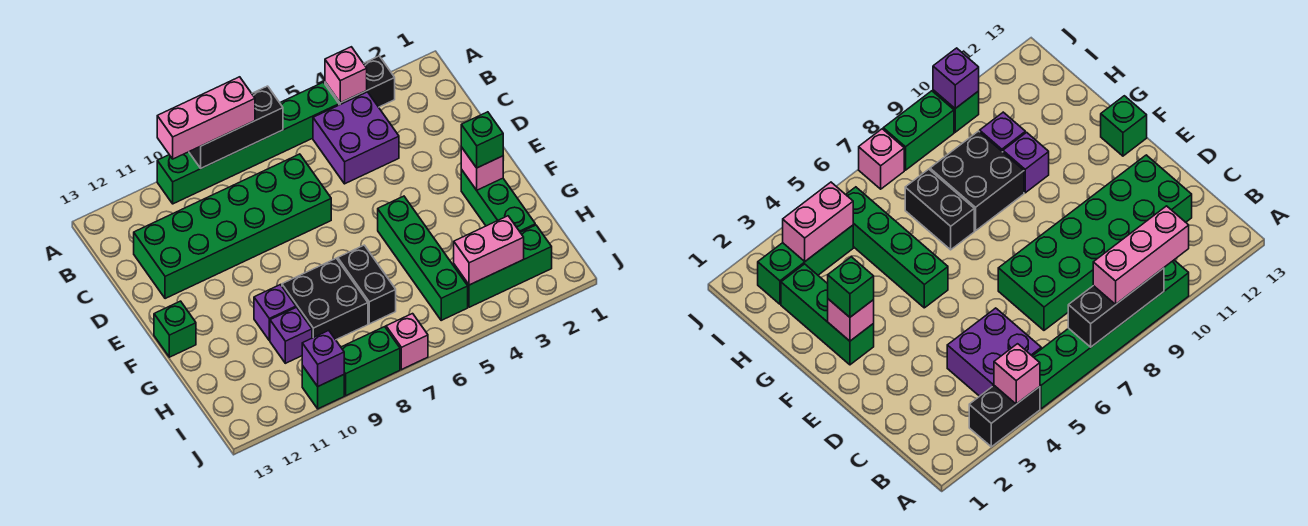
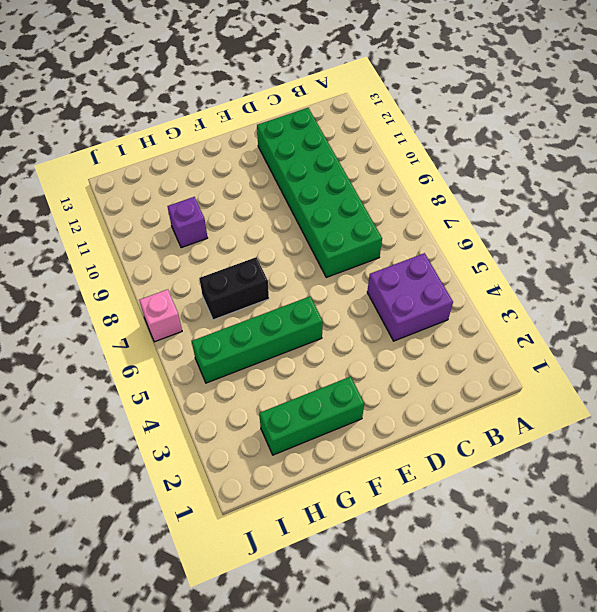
none -> black 1x2 brick [325,56,395,107]
none -> green 1x6 brick [157,82,339,204]
none -> green 1x1 brick [154,301,196,357]

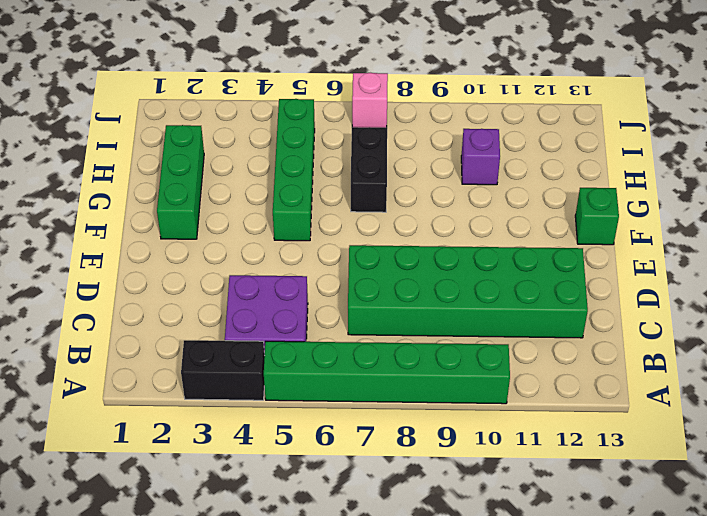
none -> black 2x2 brick [282,258,368,340]
none -> purple 1x1 brick [254,285,296,341]
none -> green 1x3 brick [454,225,552,307]

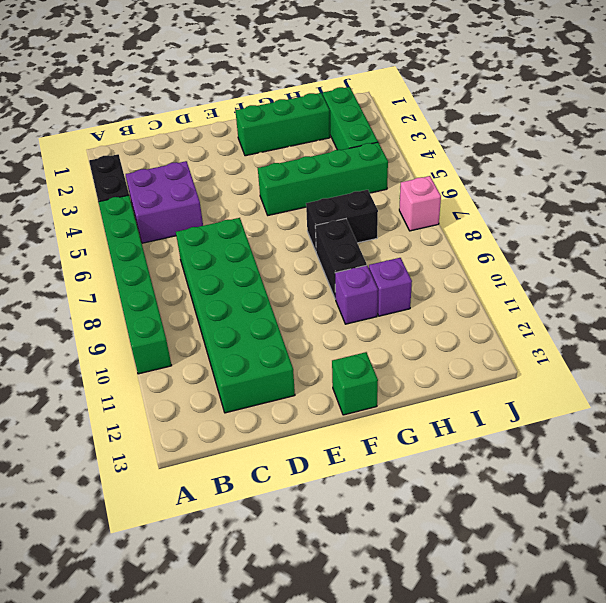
black 1x2 brick [315,219,367,299] -> black 2x2 brick [282,258,368,340]
none -> green 1x2 brick [341,327,400,396]
none -> green 1x1 brick [302,366,344,409]
none -> pink 1x1 brick [325,47,367,103]

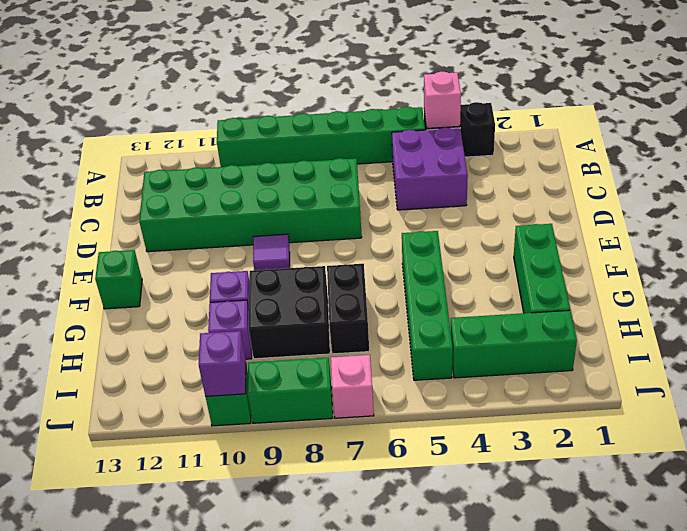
purple 1x1 tile [253,234,290,270] -> none
none -> black 1x3 brick [189,86,283,168]
none -> pink 1x1 brick [461,147,503,190]
none -> pink 1x2 brick [454,216,524,285]

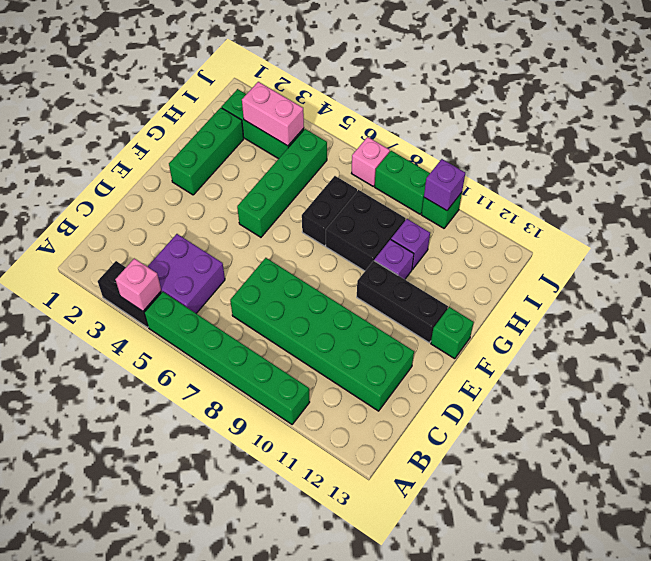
black 1x3 brick [357,261,448,343] -> black 1x3 brick moved to [189,86,283,168]
none -> pink 1x1 brick [461,147,503,190]
none -> pink 1x3 brick [157,77,255,159]
none -> green 1x1 brick [461,112,503,168]

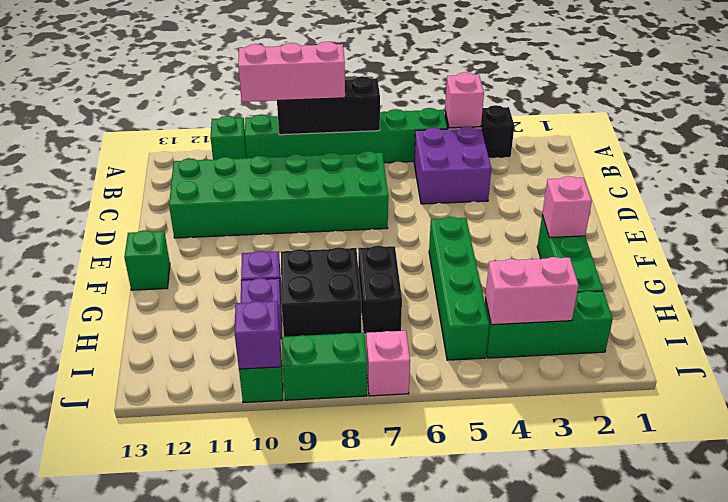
green 1x1 brick [210,116,247,160] -> green 1x1 brick moved to [461,112,503,168]

